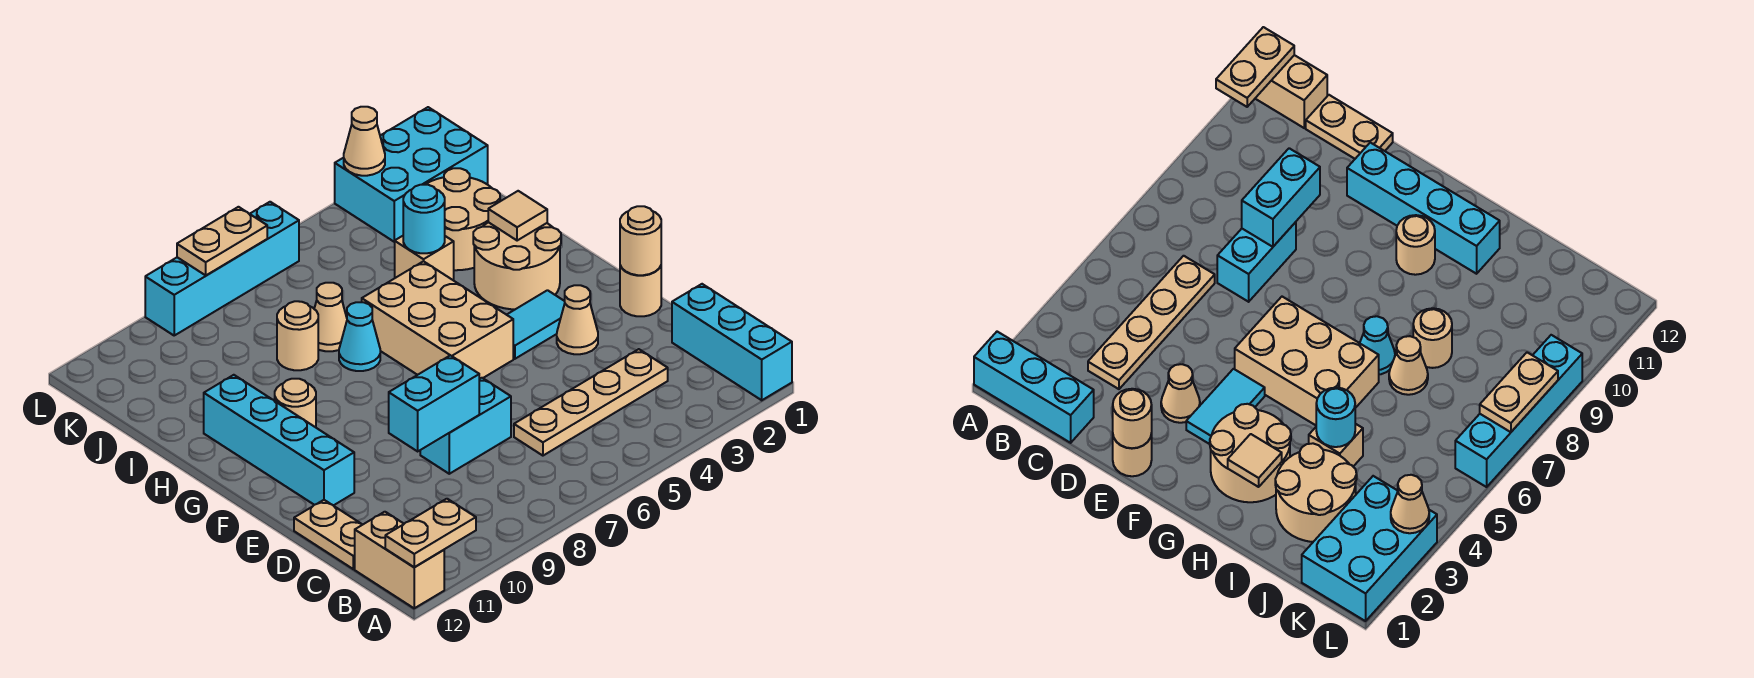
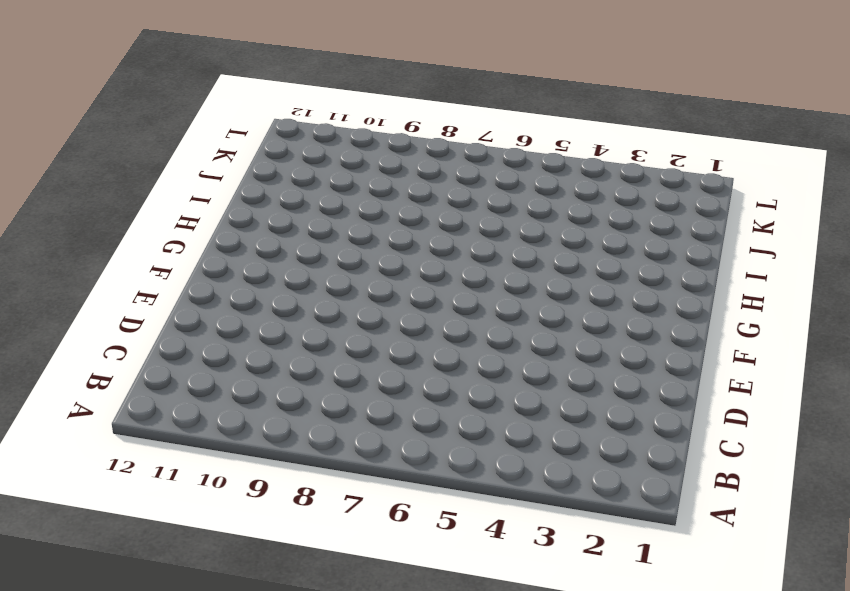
none -> cyan 1x3 brick [672,284,792,400]
none -> tan 1x2 brick [355,512,444,608]
none -> tan 1x4 plate [514,349,668,456]

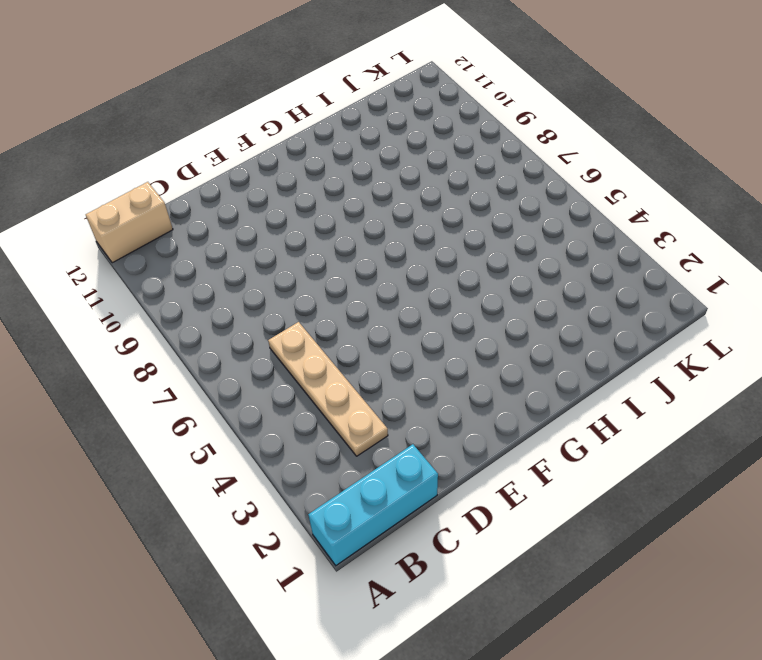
none -> tan 1x2 plate [294,500,363,569]
none -> cyan 1x2 brick [420,378,511,474]
none -> tan 1x1 round brick [620,266,661,316]

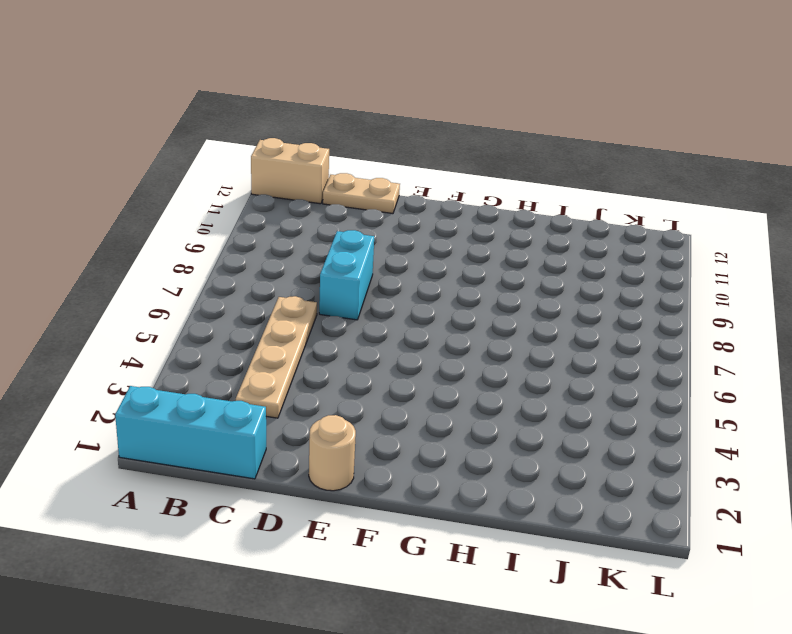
none -> tan 1x1 cone [557,285,598,354]
none -> cyan 1x4 brick [204,375,354,506]
none -> cyan 1x2 tile [507,290,565,359]

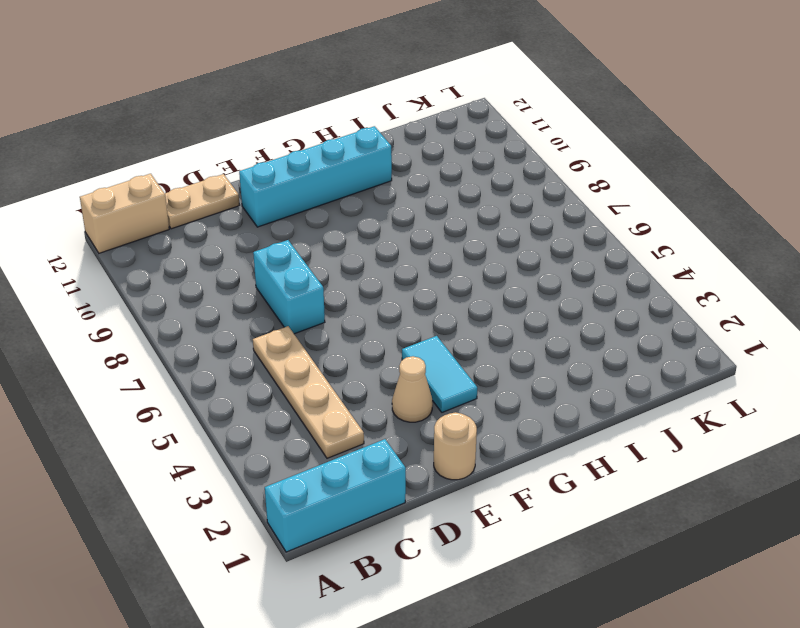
none -> tan 2x3 brick [362,261,513,379]
none -> tan 2x2 round brick [473,222,561,309]
none -> tan 1x1 round brick [275,379,316,427]

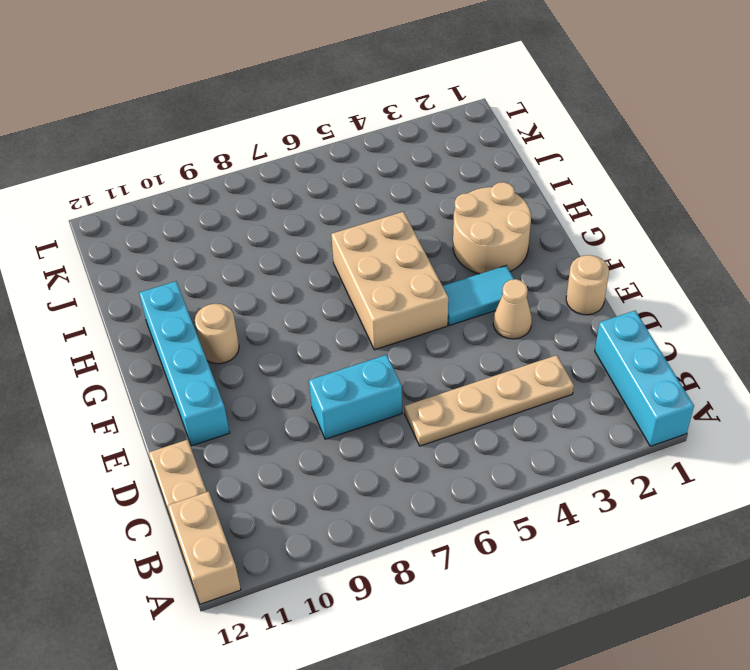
none -> cyan 1x1 cone [339,302,380,371]
none -> tan 2x2 round brick [425,168,500,270]
none -> tan 1x1 brick [395,236,454,280]

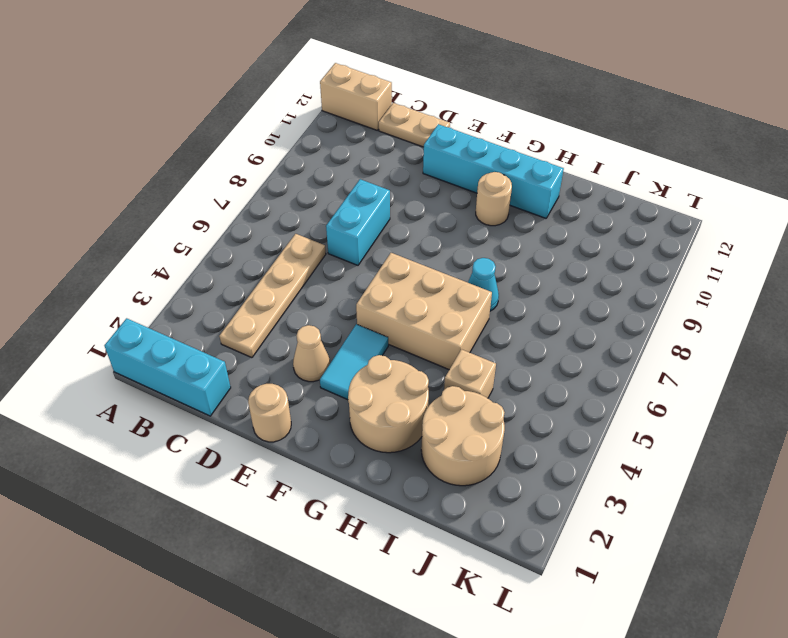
none -> tan 1x1 cone [314,283,347,351]
none -> tan 1x1 round brick [277,301,318,370]
none -> cyan 2x3 brick [335,107,488,242]

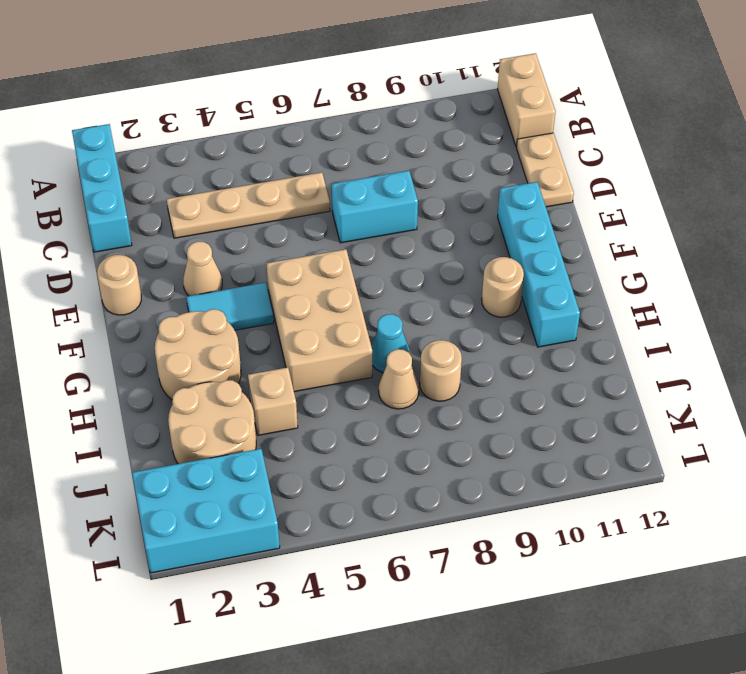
none -> cyan 1x4 brick [145,202,299,335]
none -> tan 1x2 plate [385,499,476,567]
none -> cyan 1x2 brick [389,355,479,451]

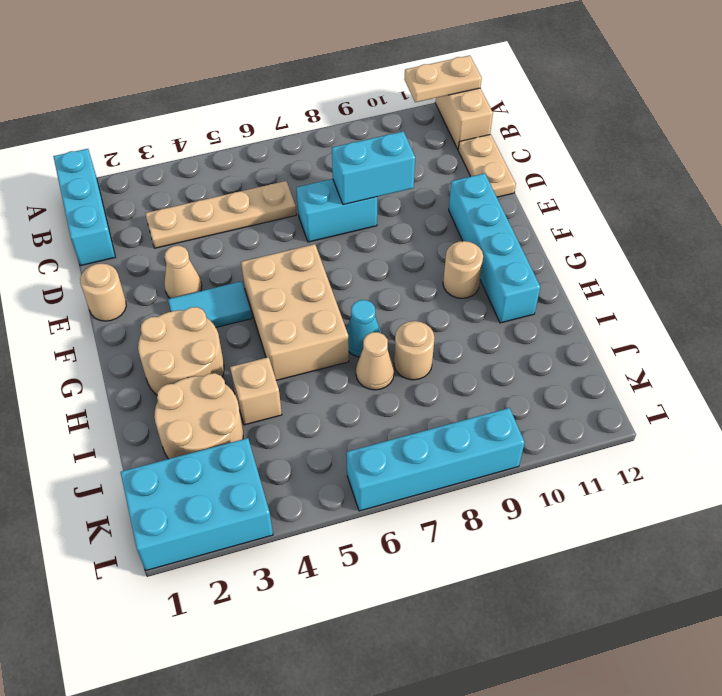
none -> tan 1x1 round brick [620,206,661,275]
none -> tan 1x1 tile [488,191,547,241]
none -> cyan 1x1 round brick [403,185,445,253]

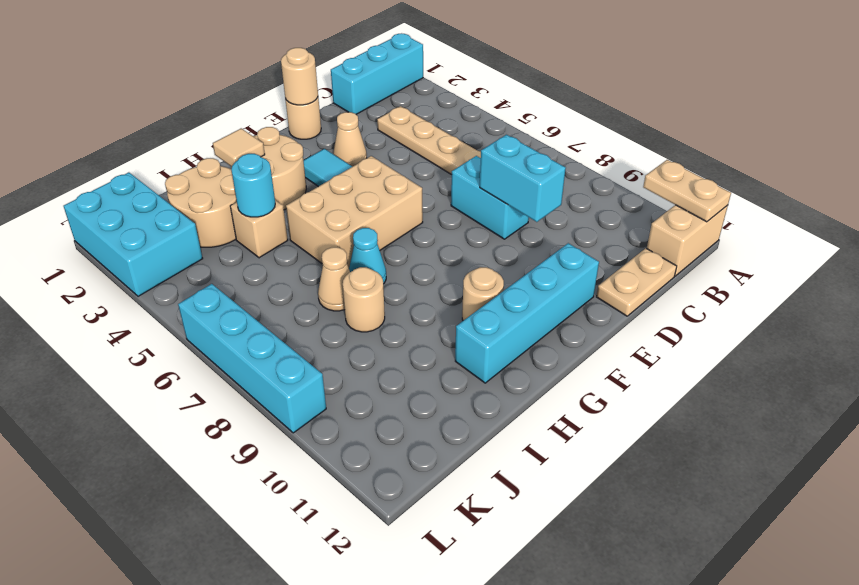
none -> tan 1x1 cone [344,107,385,176]
none -> tan 1x2 plate [177,207,267,275]

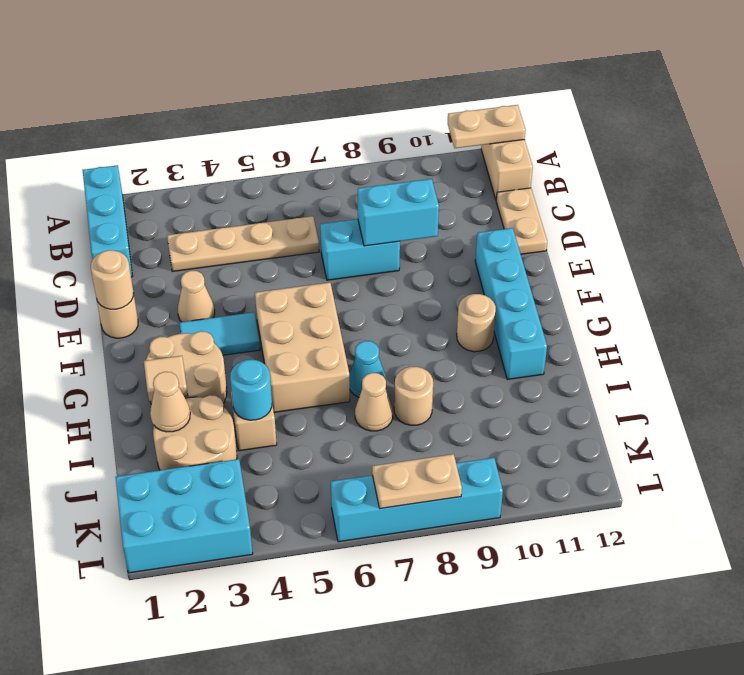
tan 1x1 cone [150,372,190,432] -> tan 1x1 cone moved to [344,107,385,176]

